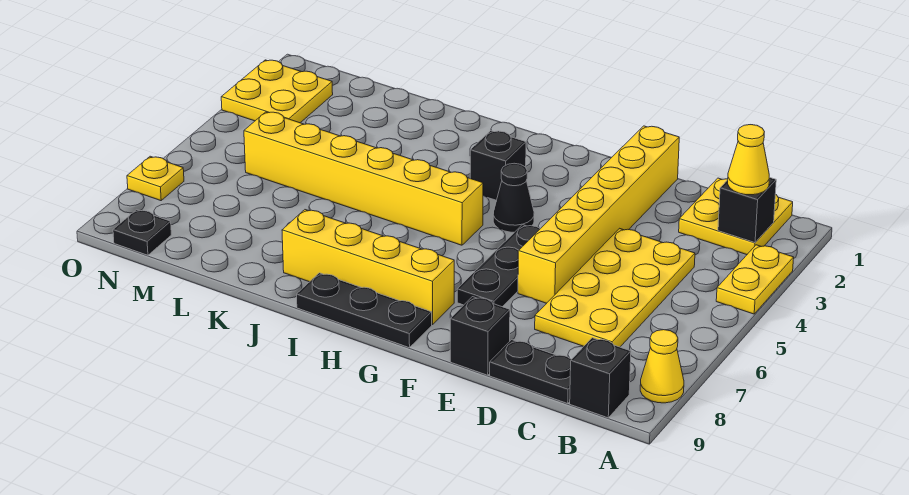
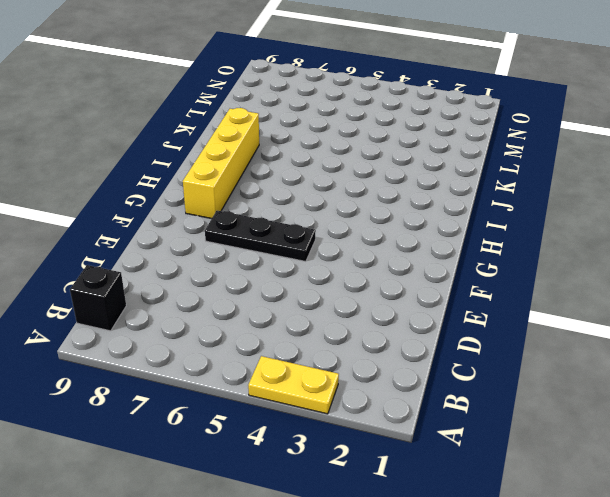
none -> yellow 1x1 cone [640,330,684,403]
none -> yellow 2x2 plate [679,178,793,255]
none -> yellow 2x4 plate [535,228,695,347]

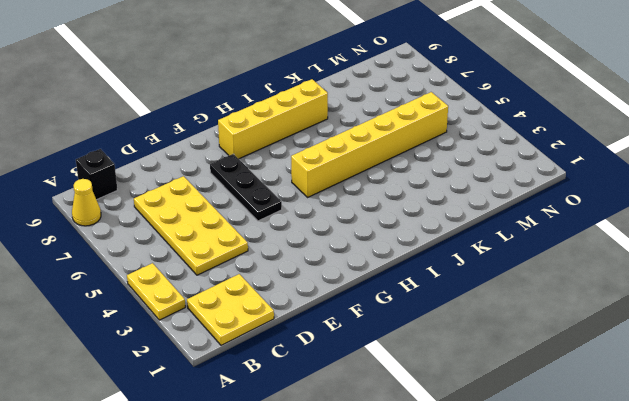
none -> black 1x2 plate [490,340,571,403]
none -> yellow 1x6 brick [518,126,679,303]
none -> black 1x1 brick [450,297,510,375]

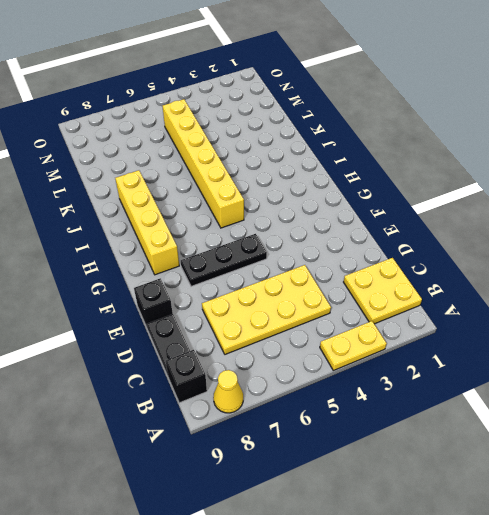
none -> yellow 1x6 brick [518,126,679,303]
none -> black 1x1 cone [493,163,534,232]
none -> black 1x3 plate [297,273,432,348]

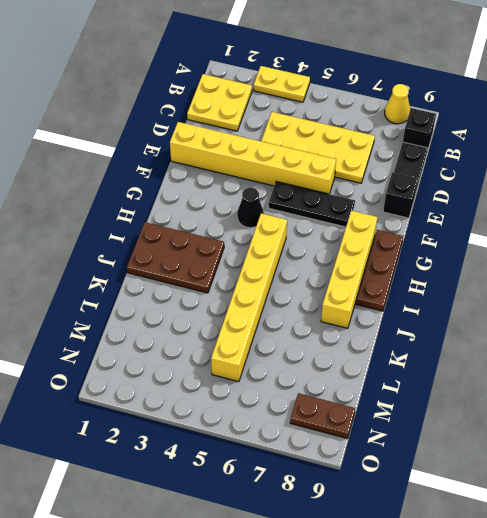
brown 1x3 plate [356,230,403,311] -> black 1x3 plate [297,273,432,348]
brown 2x3 plate [127,222,224,293] -> none
brown 1x2 plate [290,393,355,438] -> black 1x1 plate [113,210,171,255]
none -> black 1x1 brick [470,131,526,200]
none -> yellow 2x2 plate [221,60,333,123]
none -> yellow 1x1 plate [127,156,184,201]

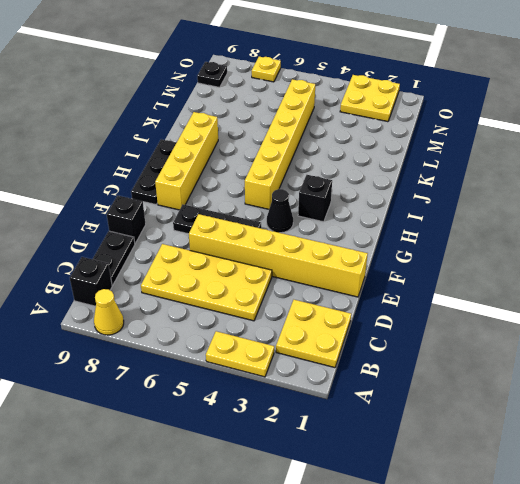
none -> black 1x1 brick [718,177,776,243]
none -> yellow 1x1 cone [728,125,769,195]

